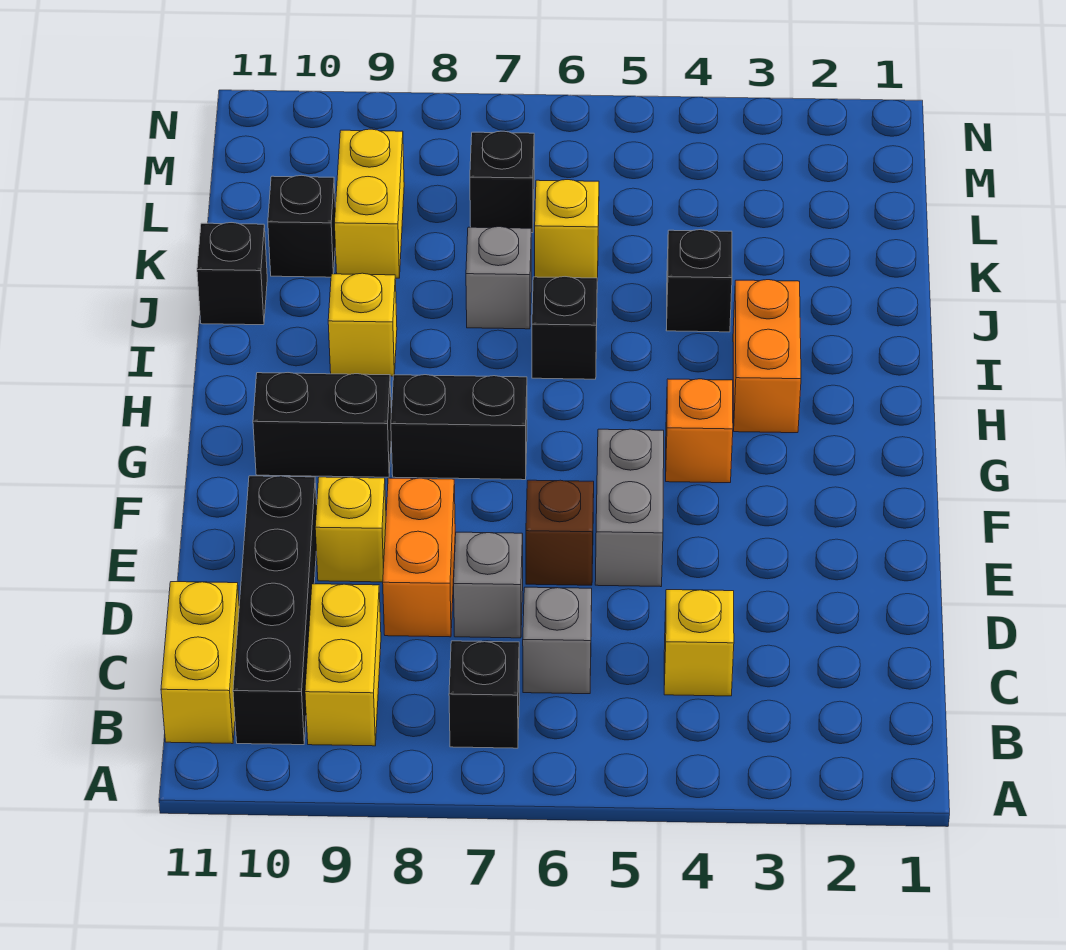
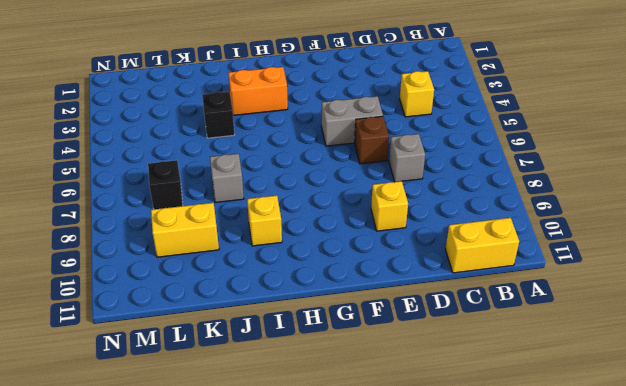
none -> black 1x1 brick [449,641,519,748]
none -> yellow 1x2 brick [305,584,381,746]
none -> black 1x4 brick [233,476,317,745]

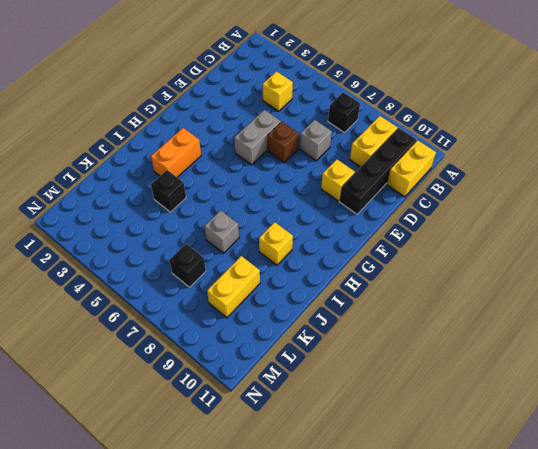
none -> grey 1x1 brick [523,587,592,694]
none -> orange 1x2 brick [383,478,455,637]
none -> orange 1x1 brick [666,379,733,483]

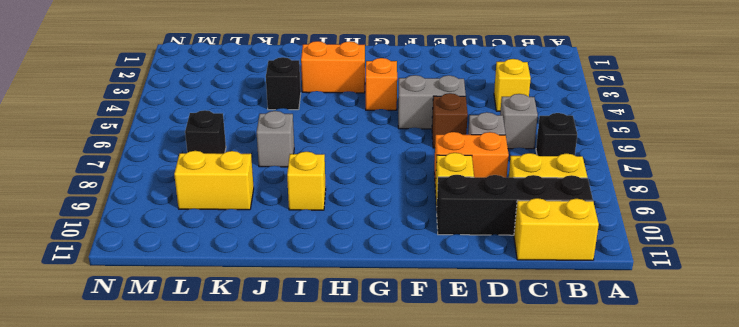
none -> black 1x2 brick [391,375,527,480]
none -> black 1x2 brick [253,373,391,477]
none -> black 1x1 brick [532,277,597,379]

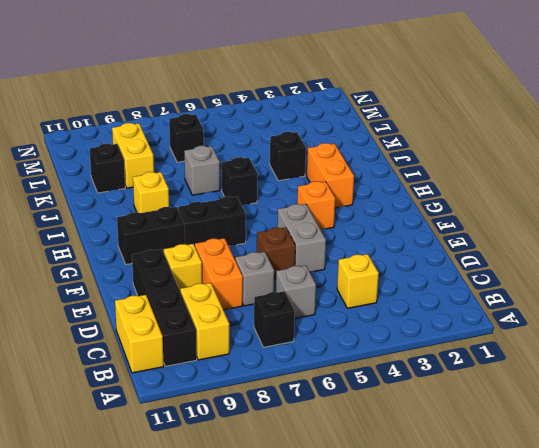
none -> black 1x1 brick [197,223,267,325]
none -> yellow 1x1 brick [535,180,599,281]

